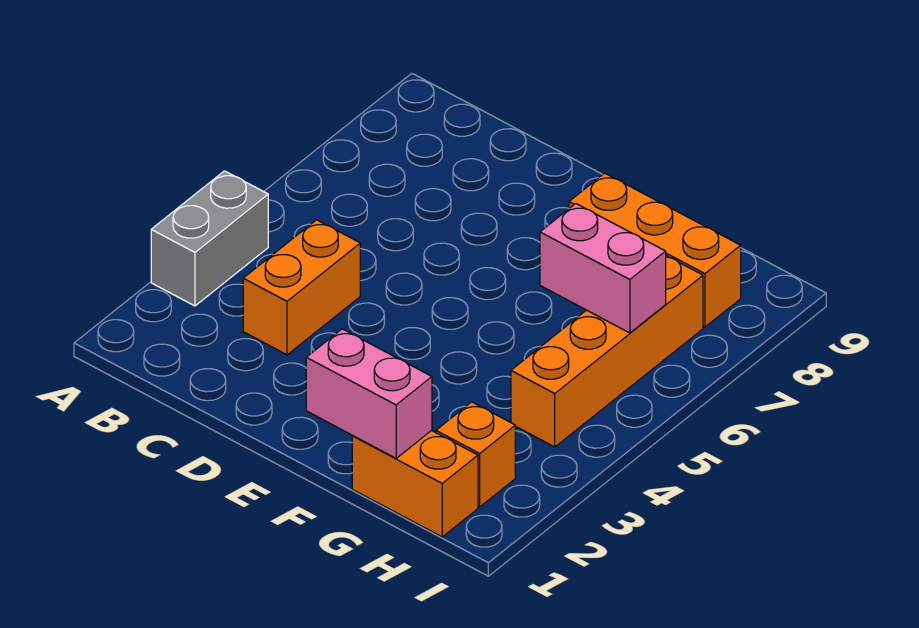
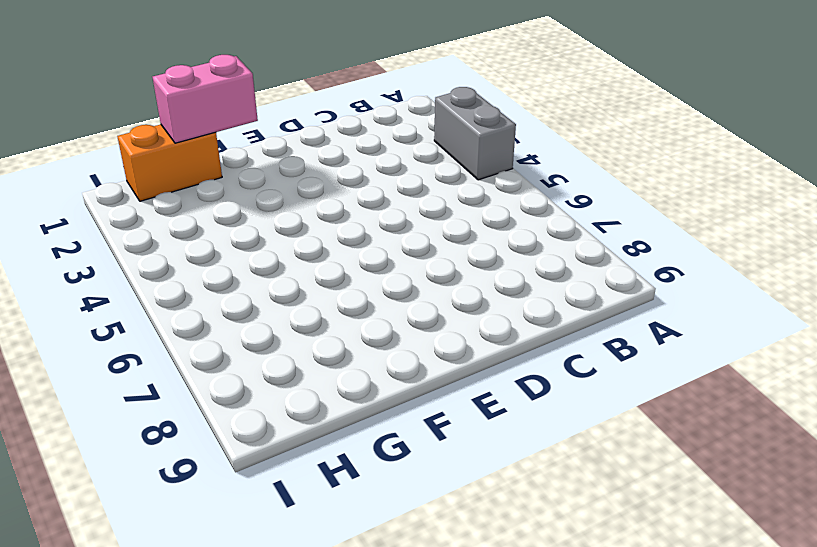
none -> orange 1x2 brick [243,220,360,355]
none -> orange 1x3 brick [569,173,741,327]

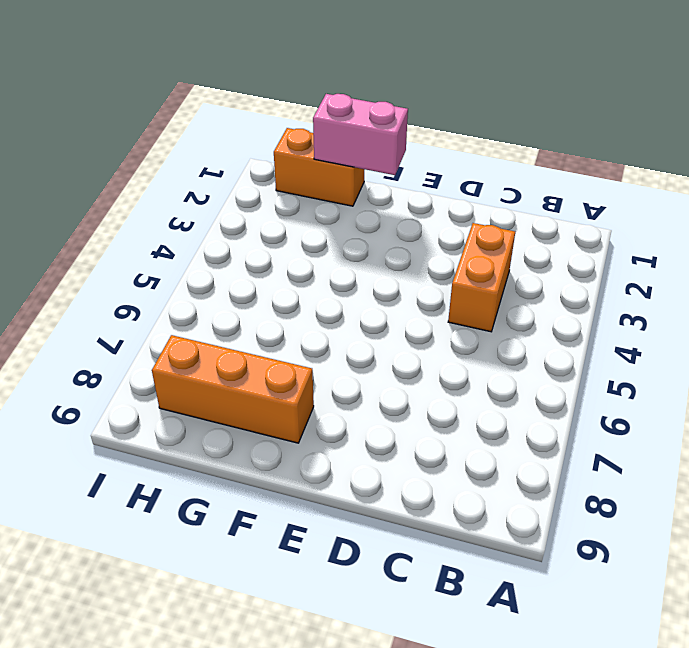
none -> grey 1x2 brick [151,171,268,306]
none -> orange 1x1 brick [436,402,515,507]

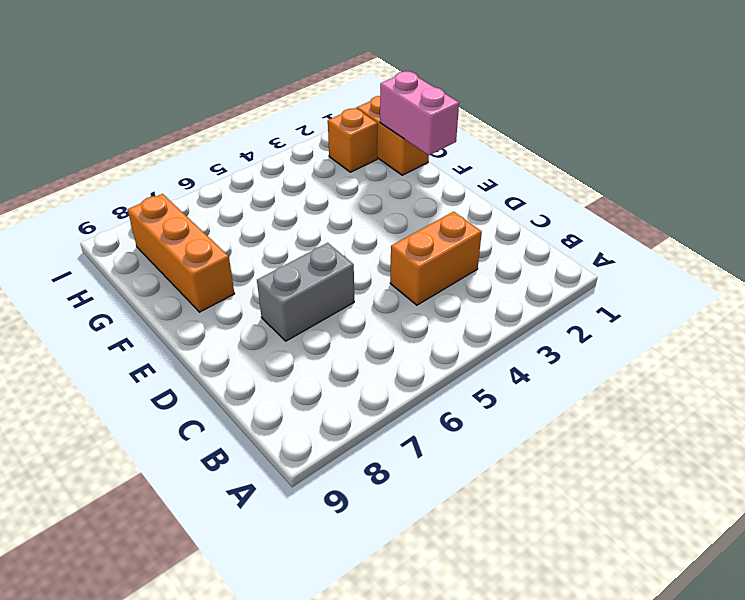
grey 1x2 brick [257,243,354,341] -> grey 1x2 brick moved to [151,171,268,306]
none -> orange 1x4 brick [511,256,703,447]
none -> pink 1x2 brick [540,204,666,333]

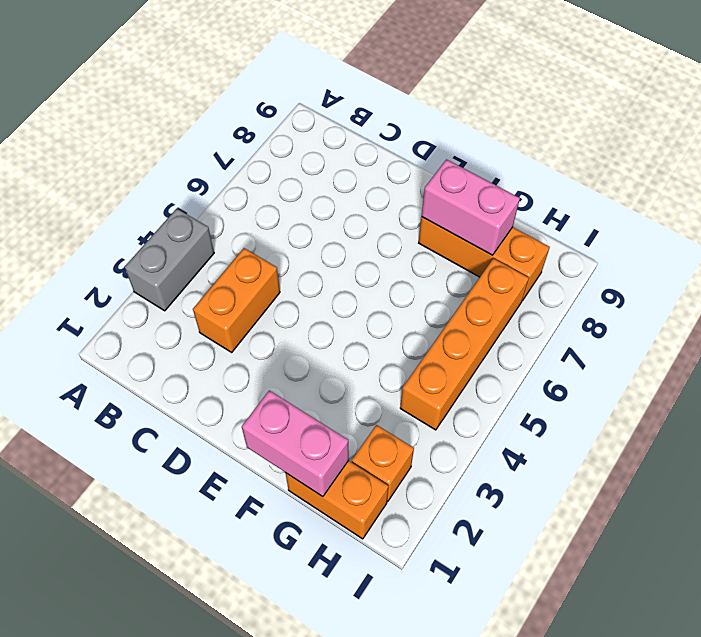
pink 1x2 brick [422,159,520,255] -> pink 1x2 brick moved to [540,204,666,333]

